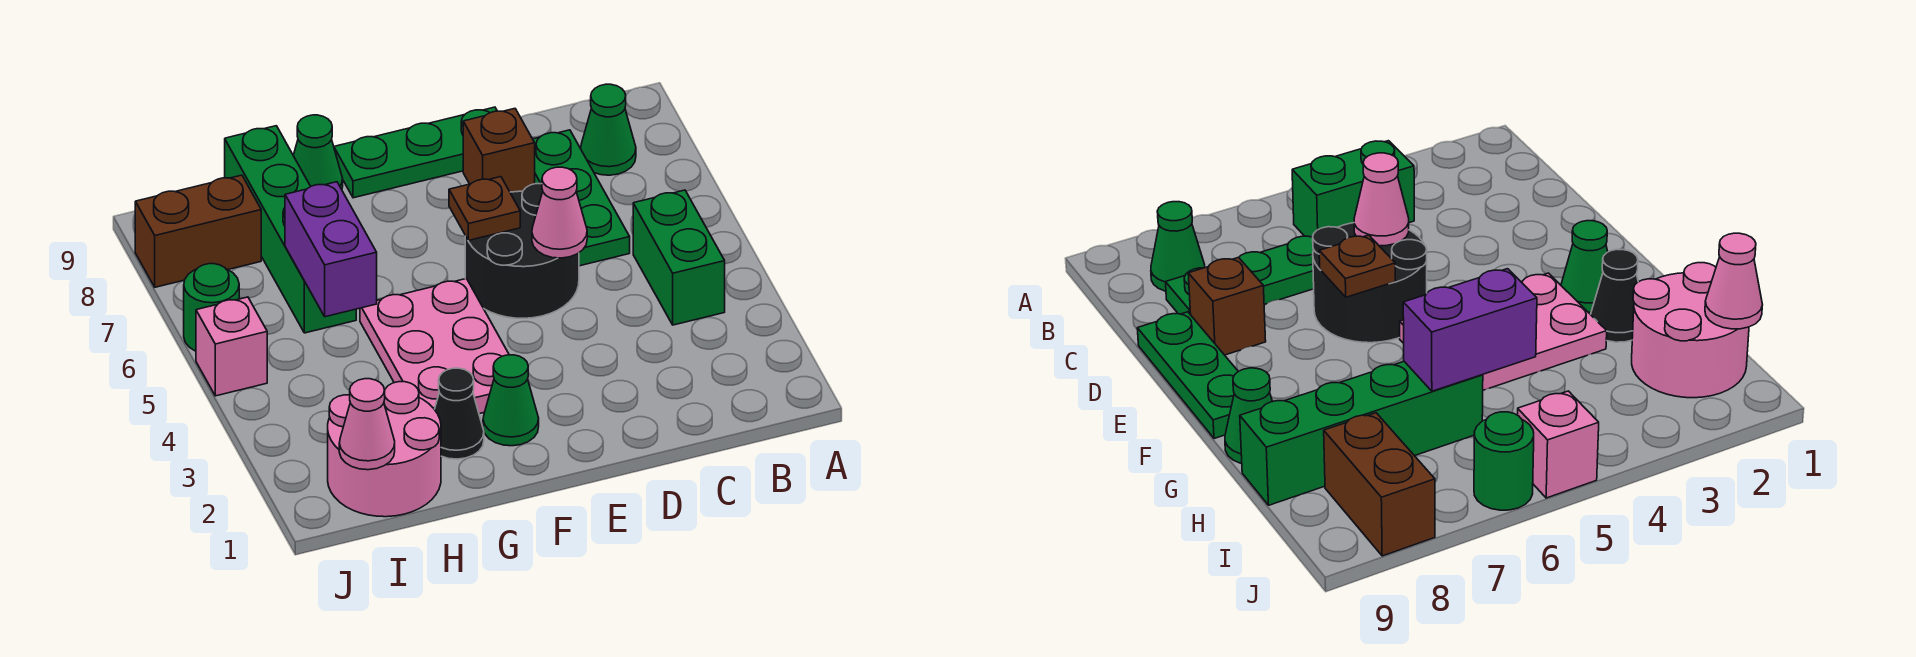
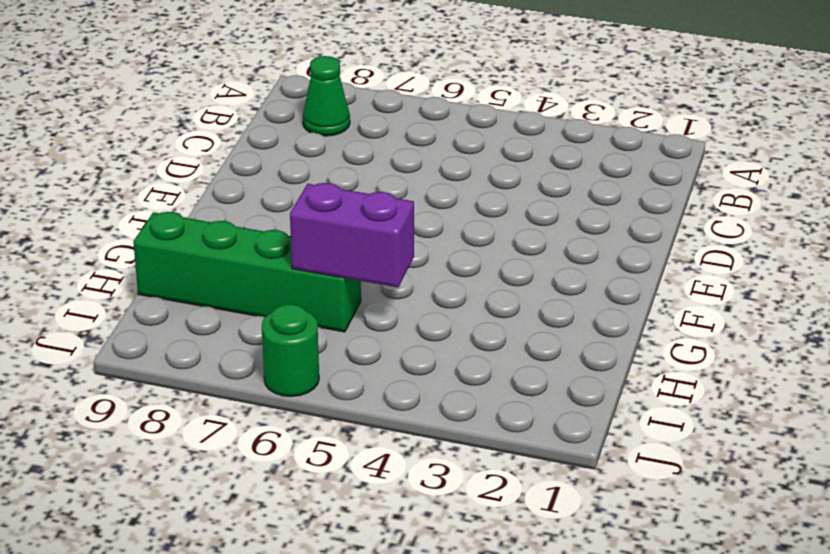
none -> green 1x2 brick [633,190,725,325]
none -> green 1x3 plate [533,130,630,266]
none -> black 2x2 round brick [465,184,579,318]

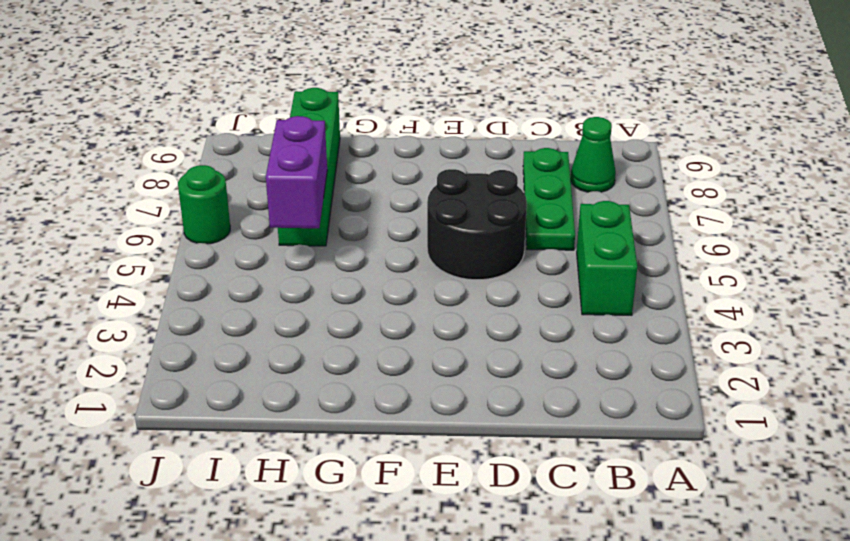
none -> brown 1x1 brick [463,109,535,192]
none -> green 1x3 plate [334,107,497,198]
none -> green 1x1 cone [483,355,539,446]

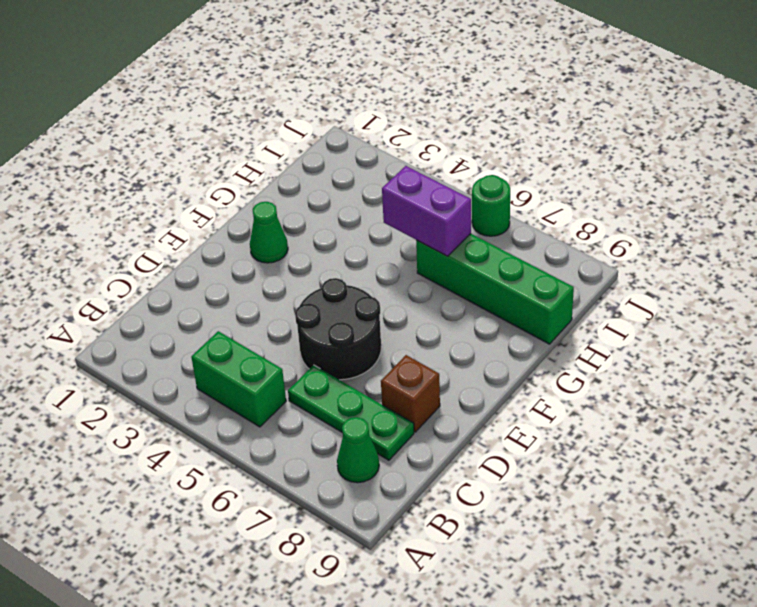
none -> green 1x3 plate [334,107,497,198]
none -> pink 2x3 plate [360,279,509,414]
none -> black 1x1 cone [434,368,484,459]

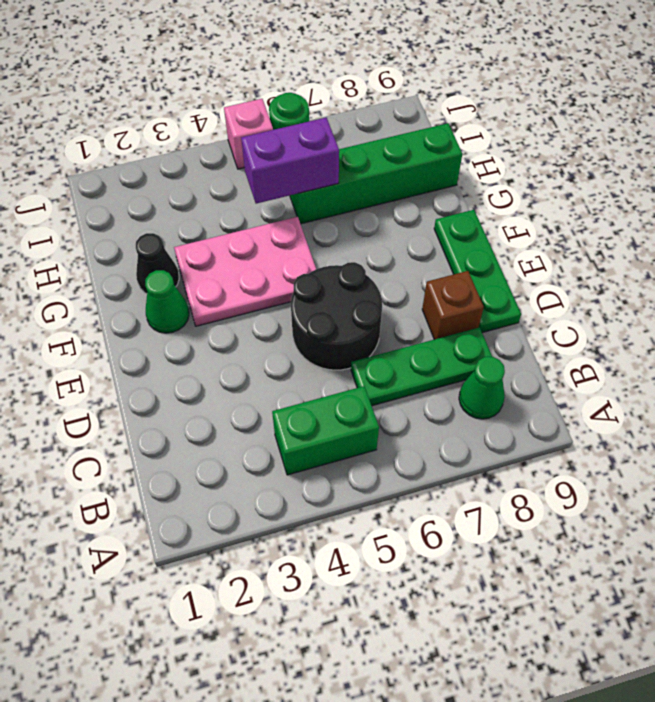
none -> green 1x1 cone [293,115,343,189]
none -> pink 2x2 round brick [328,382,441,517]
none -> brown 1x2 brick [135,175,261,287]

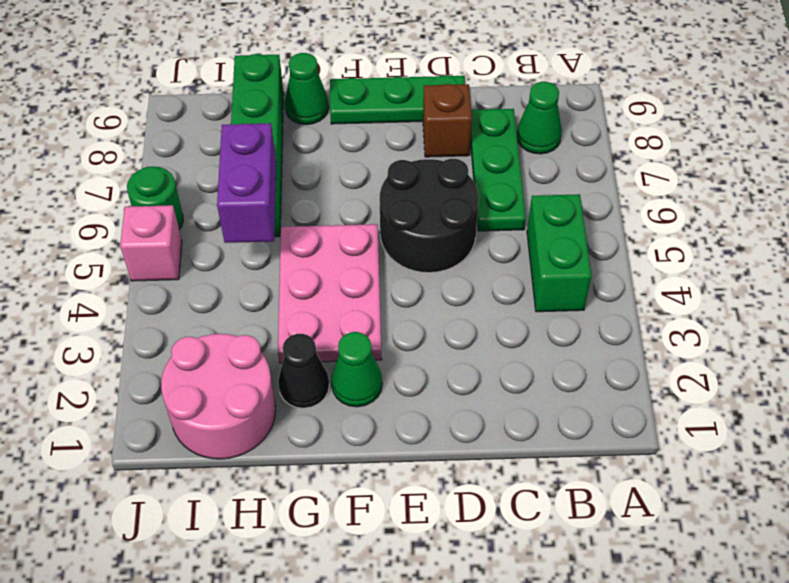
none -> brown 1x2 brick [135,175,261,287]
none -> pink 1x1 cone [532,167,587,258]
none -> brown 1x1 plate [449,177,520,240]

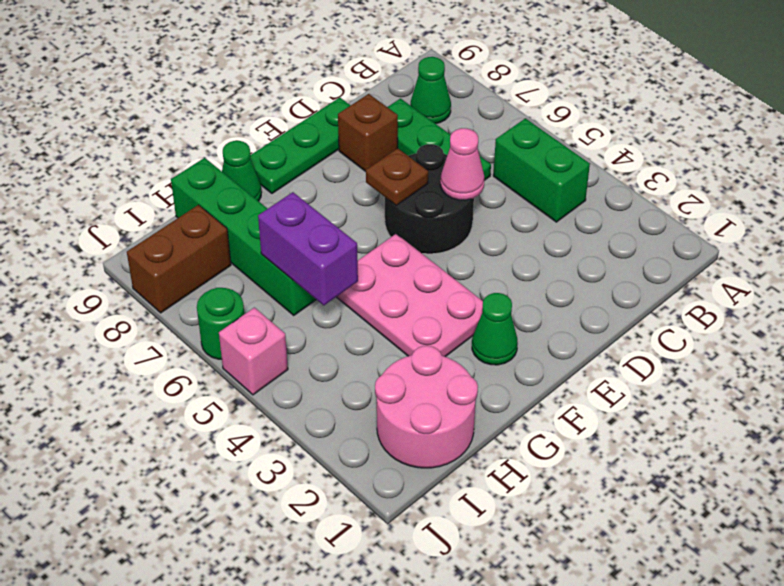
none -> black 1x1 cone [434,368,484,459]
none -> pink 1x1 cone [339,379,395,470]

